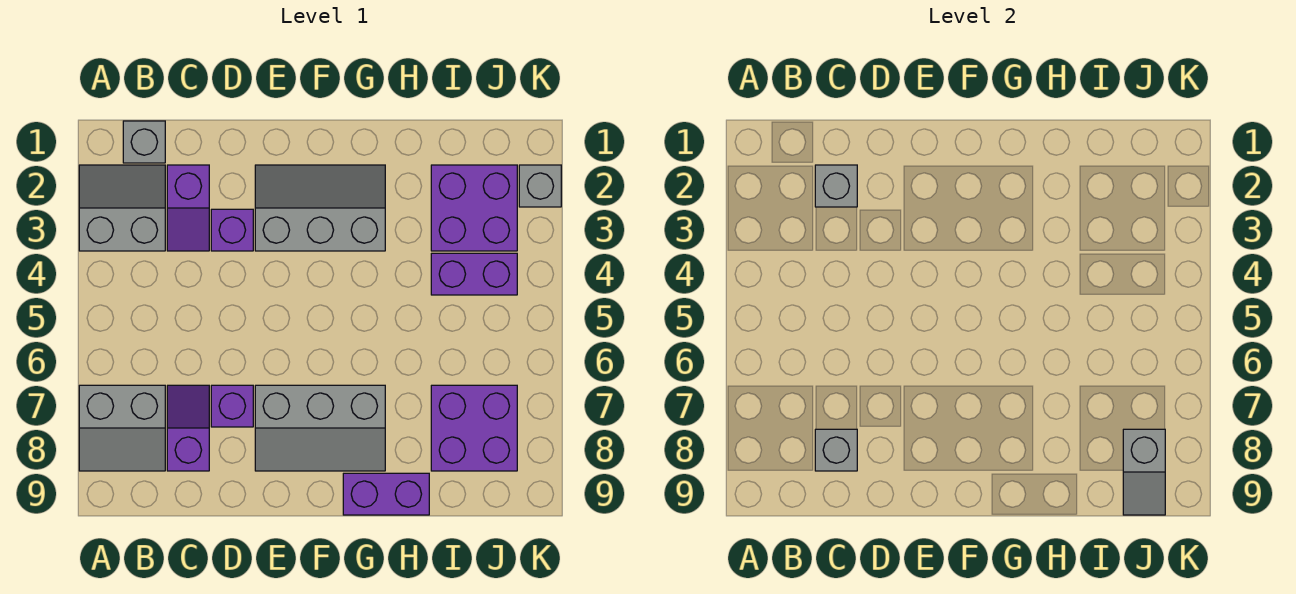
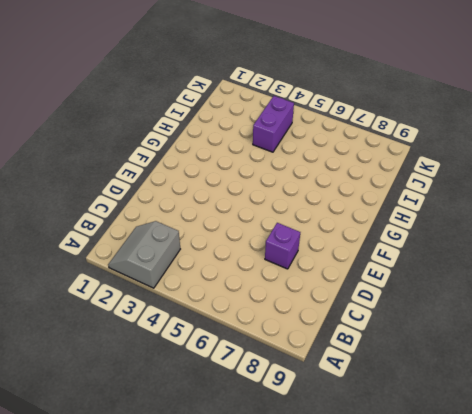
none -> grey 2x2 slope [79,385,165,471]
none -> grey 1x1 brick [123,121,165,163]
none -> purple 1x2 slope [167,165,209,251]

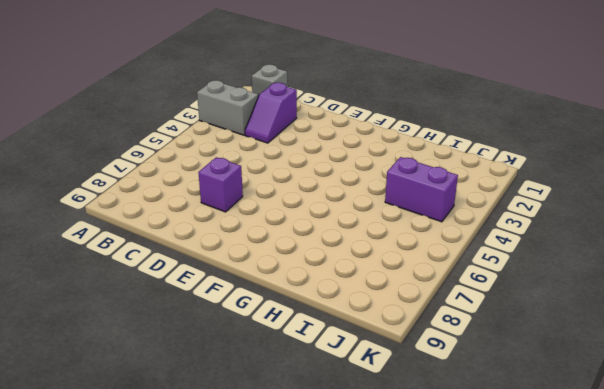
none -> grey 2x2 slope [79,385,165,471]
none -> purple 1x2 slope [167,385,209,471]
none -> purple 1x1 brick [211,209,253,251]

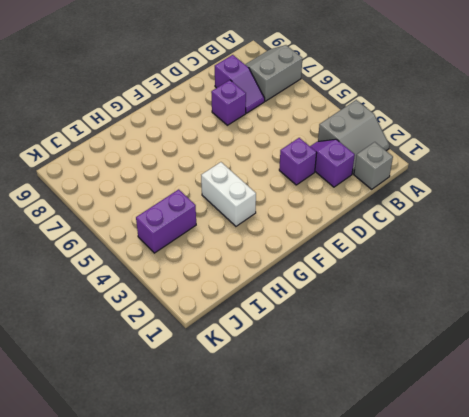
white 1x2 brick [201,162,256,226] -> grey 2x3 slope [255,165,385,251]
none -> grey 2x3 slope [255,385,385,471]
none -> purple 1x2 brick [343,473,429,515]
none -> purple 2x2 brick [431,165,517,251]

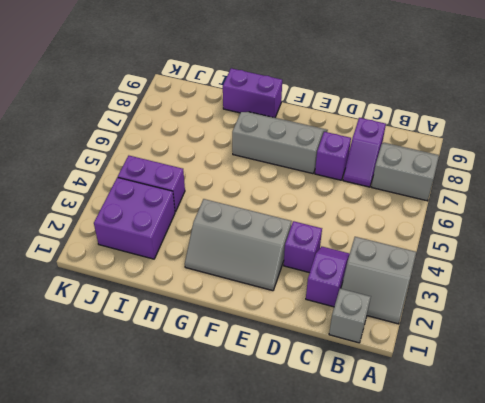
none -> purple 2x2 brick [431,385,517,471]
none -> grey 1x1 brick [519,165,561,207]
none -> grey 1x1 brick [815,165,857,207]

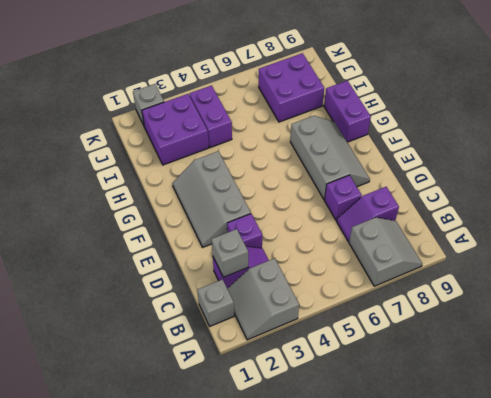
none -> grey 1x1 brick [815,429,857,471]
none -> grey 1x2 slope [1123,429,1165,515]

